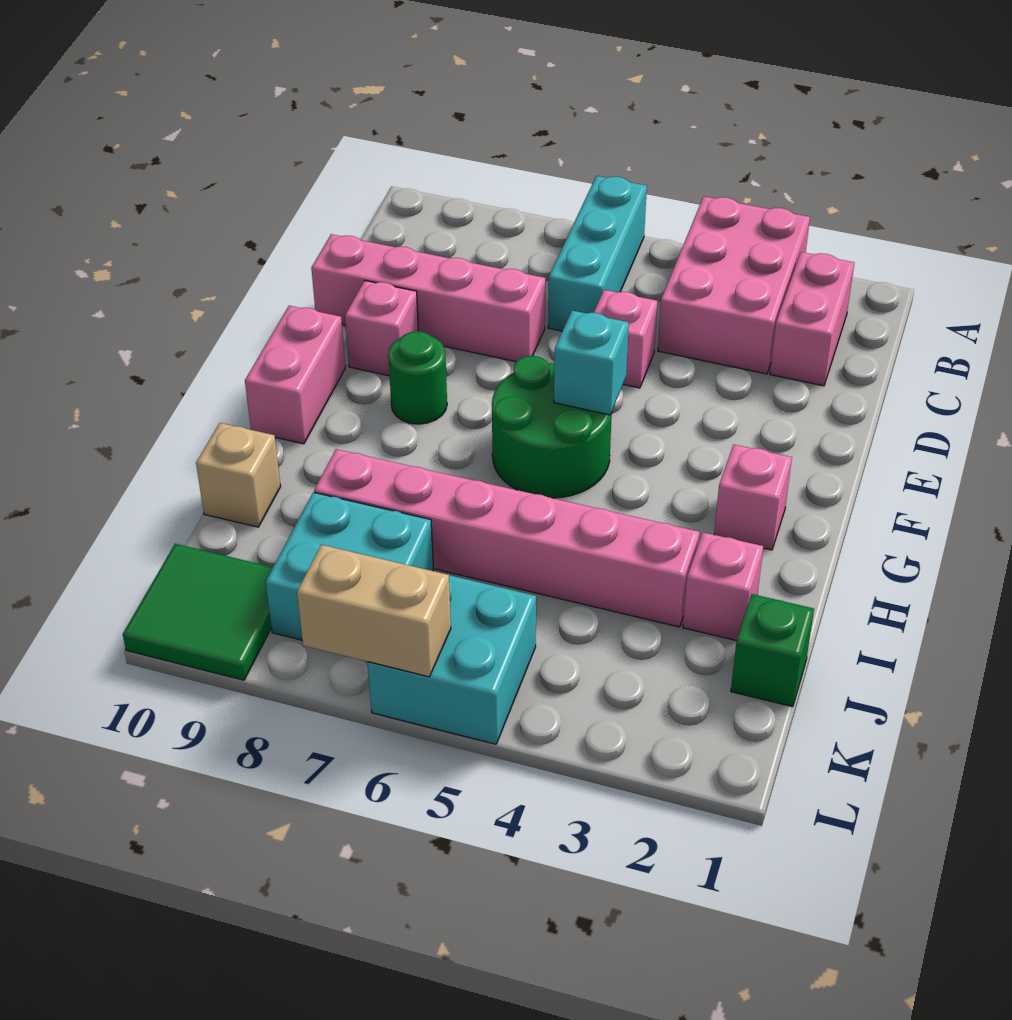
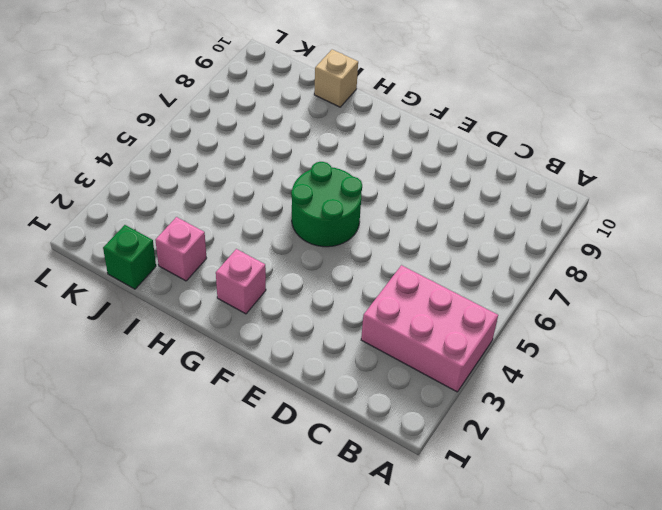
none -> cyan 1x3 brick [548,176,647,331]
none -> pink 1x2 brick [770,252,854,386]
none -> pink 1x1 brick [594,290,657,388]

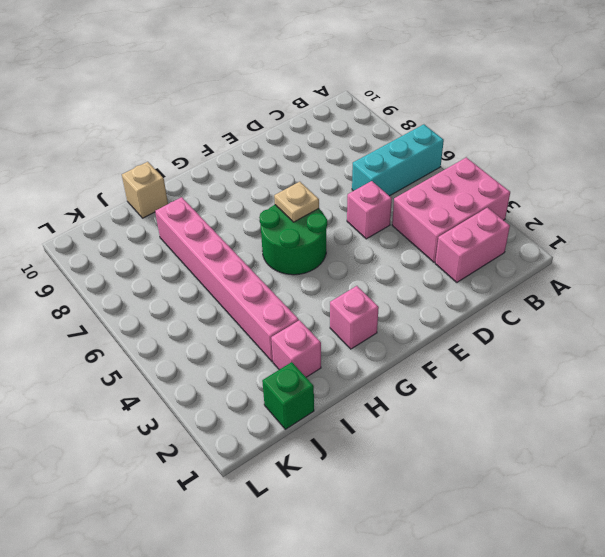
tan 1x1 plate [274,182,319,222] -> none
none -> pink 1x4 brick [311,234,545,362]
none -> pink 1x1 brick [345,281,418,376]
none -> green 1x1 round brick [388,331,447,424]

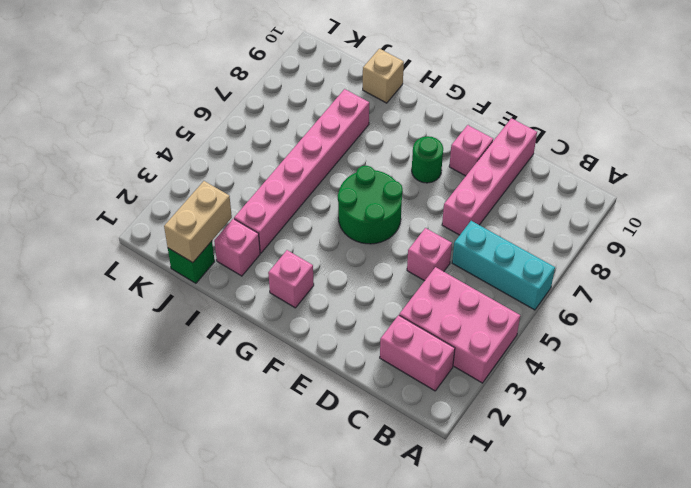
tan 1x2 brick [164,181,232,263] -> tan 1x2 brick moved to [297,545,451,677]
none -> pink 1x2 brick [245,306,345,444]
none -> cyan 2x2 brick [266,492,433,640]
none -> cyan 2x2 brick [368,575,536,744]

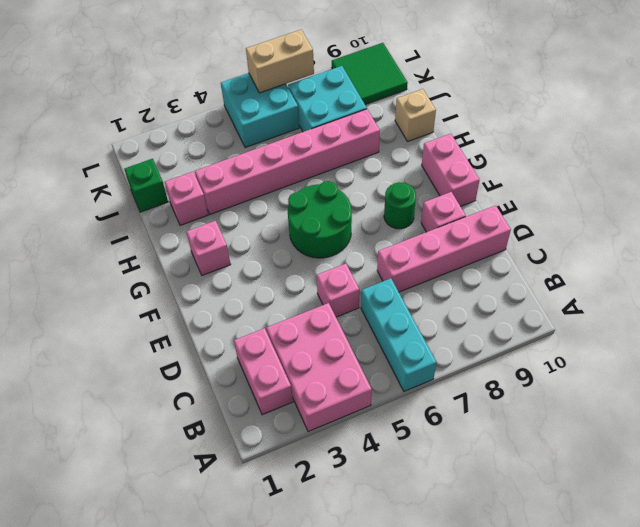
none -> cyan 1x1 brick [554,311,629,415]

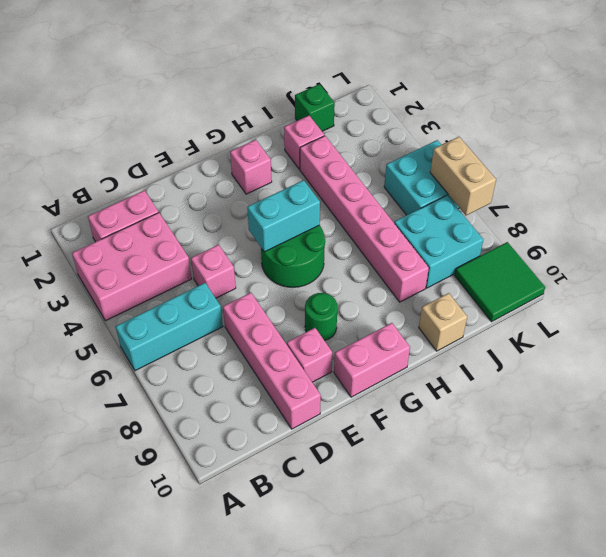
cyan 1x2 brick [247,180,320,252] -> cyan 1x1 brick [554,311,629,415]

